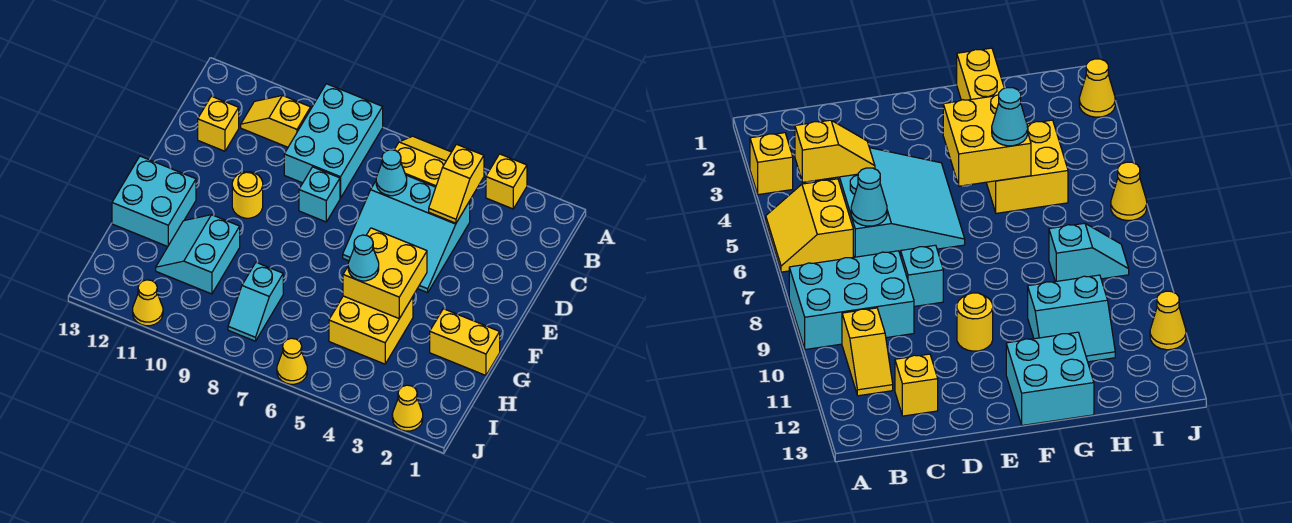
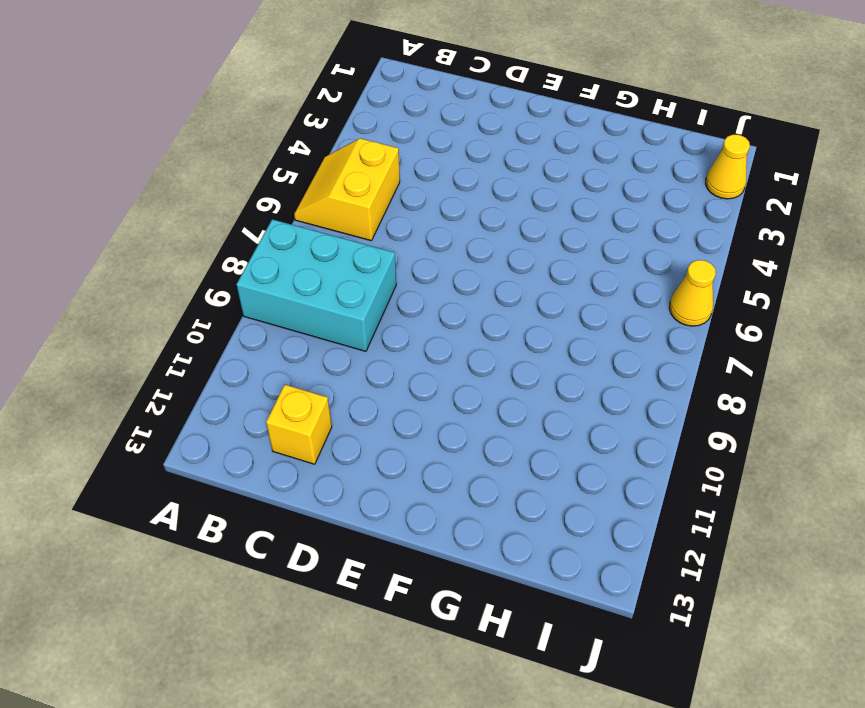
none -> yellow 1x1 brick [486,154,527,209]
none -> yellow 1x2 slope [241,95,311,147]
none -> cyan 3x3 slope [343,175,470,293]

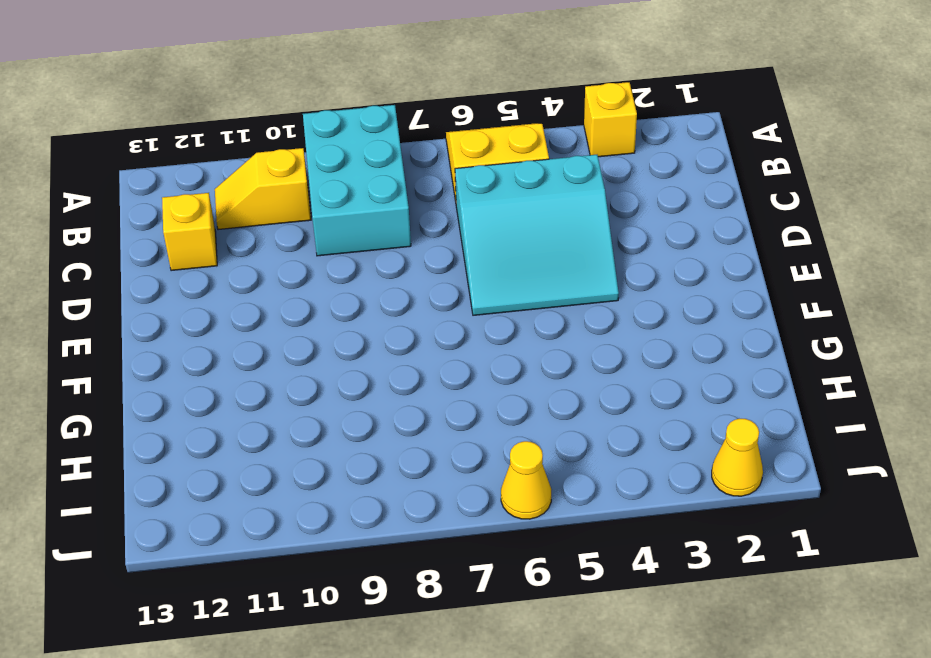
none -> cyan 1x1 brick [299,167,340,222]
none -> yellow 1x1 round brick [232,172,263,218]
none -> cyan 2x2 brick [112,156,196,247]

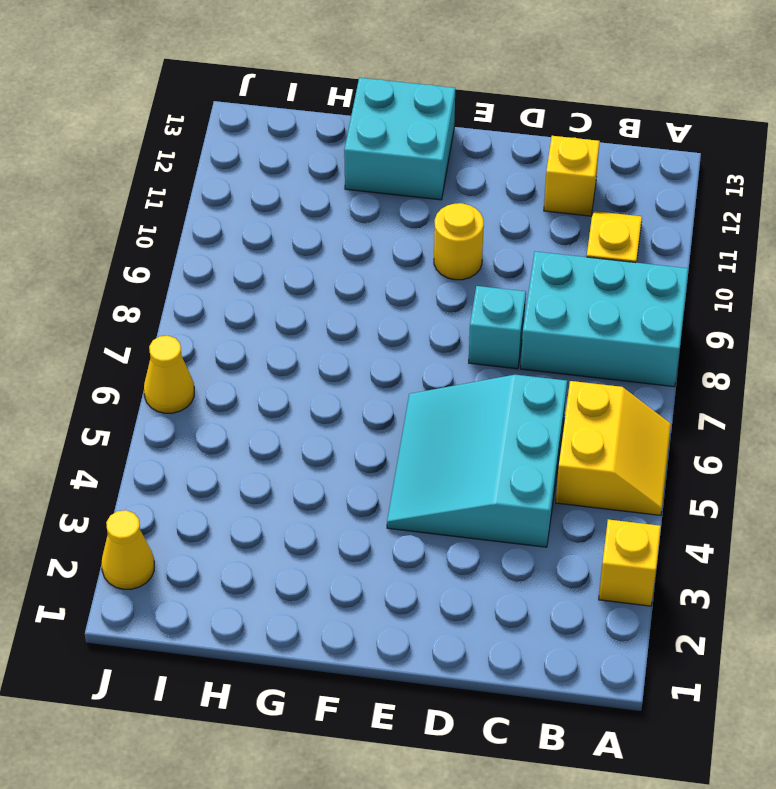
none -> yellow 1x2 brick [430,309,500,375]
none -> yellow 2x2 brick [329,296,413,364]
none -> cyan 2x2 slope [156,215,240,294]

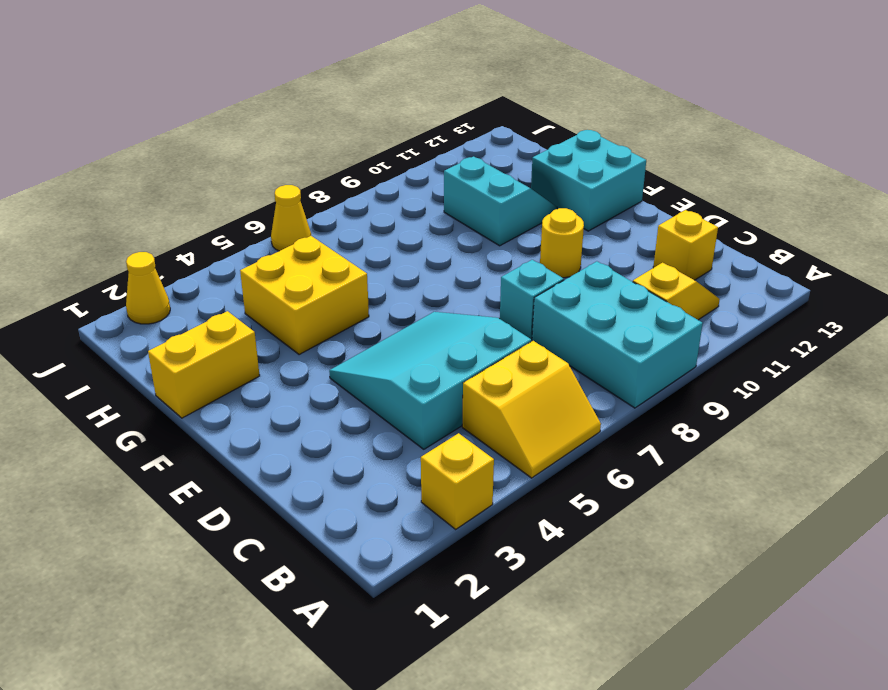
none -> cyan 1x2 slope [228,262,283,341]
none -> yellow 1x1 cone [133,280,163,326]
none -> yellow 1x2 slope [429,144,484,223]

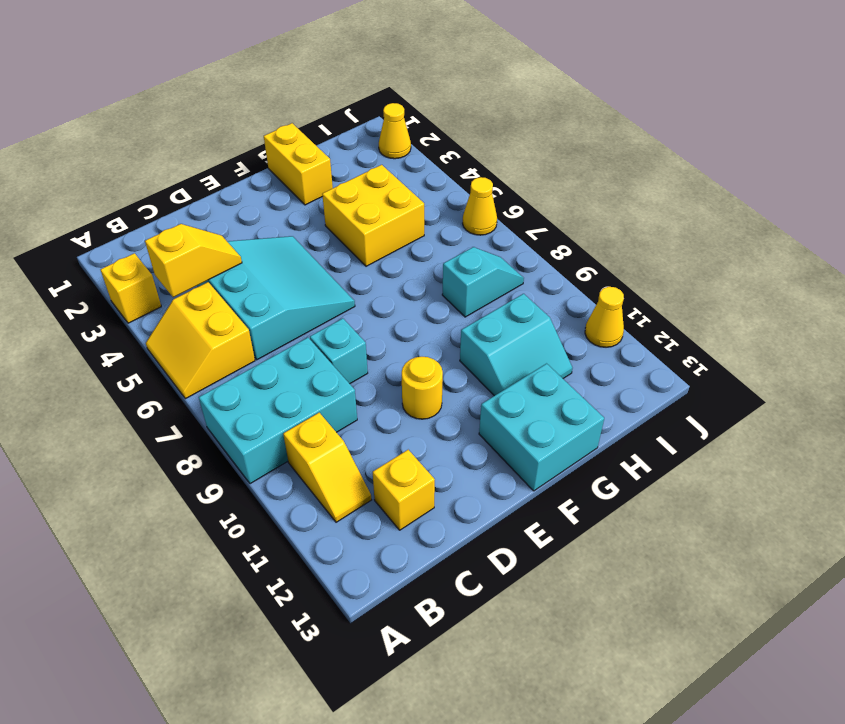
none -> cyan 1x1 cone [376,150,407,196]
none -> yellow 2x2 brick [343,228,427,318]
none -> cyan 1x1 cone [348,235,379,281]

